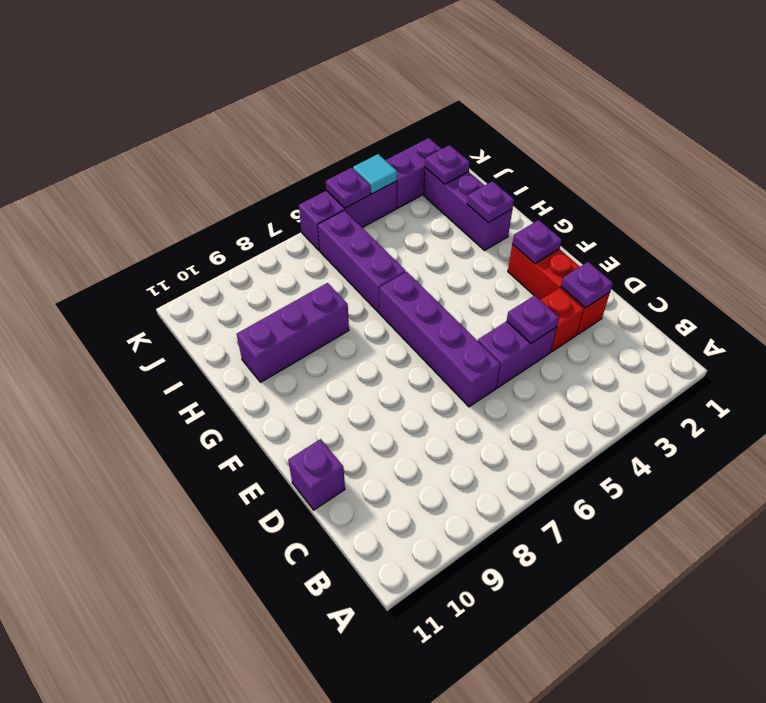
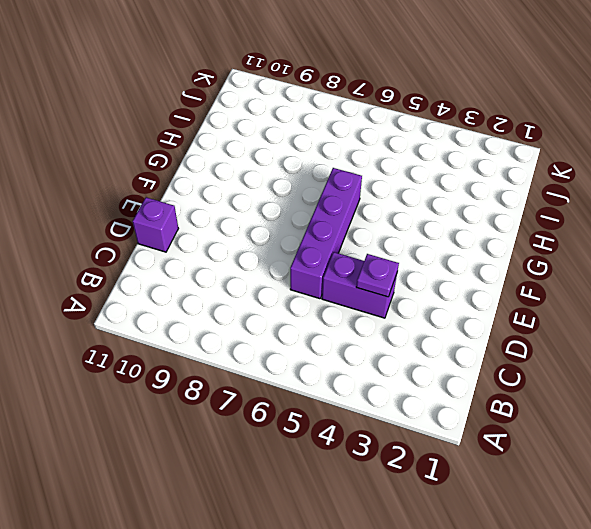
none -> red 1x3 brick [508,244,610,335]
none -> red 1x1 brick [541,288,584,352]
none -> purple 1x3 brick [424,168,512,250]

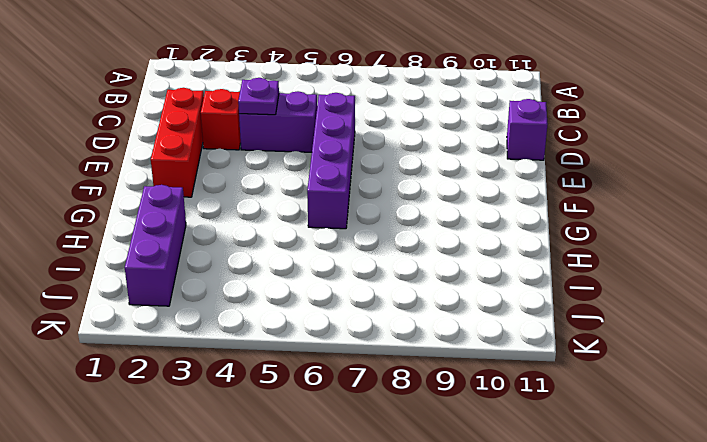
none -> purple 1x3 brick [318,210,406,313]
none -> purple 1x3 brick [236,283,349,382]
none -> purple 1x2 brick [386,138,441,208]

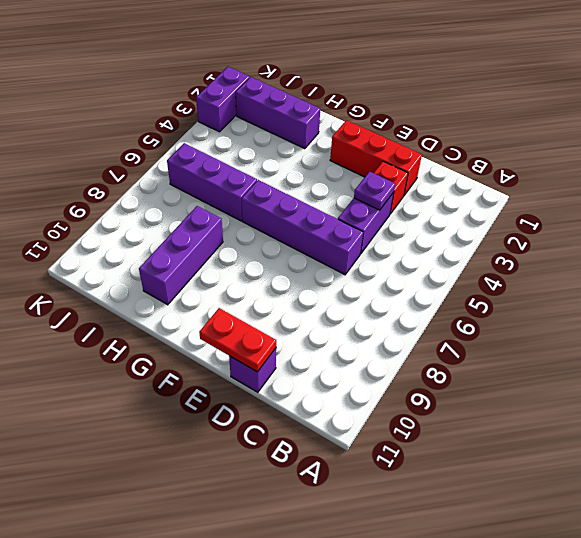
red 1x2 plate [199,308,276,372] -> none
none -> purple 1x3 brick [299,181,397,251]
none -> purple 1x1 plate [561,262,613,308]
none -> purple 1x1 plate [512,220,562,264]

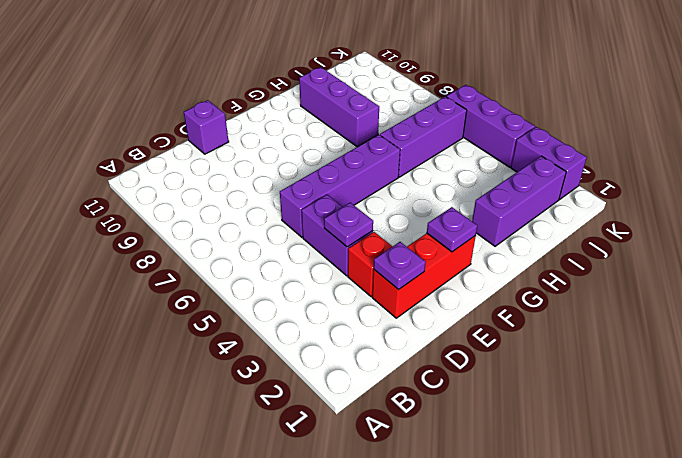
none -> purple 1x1 plate [467,181,514,223]
none -> purple 1x1 plate [425,145,470,184]
none -> cyan 1x1 tile [353,154,397,194]

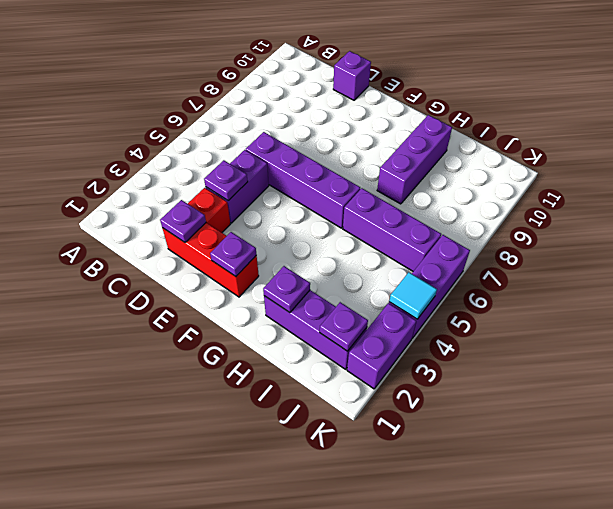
none -> purple 1x1 plate [326,168,371,208]

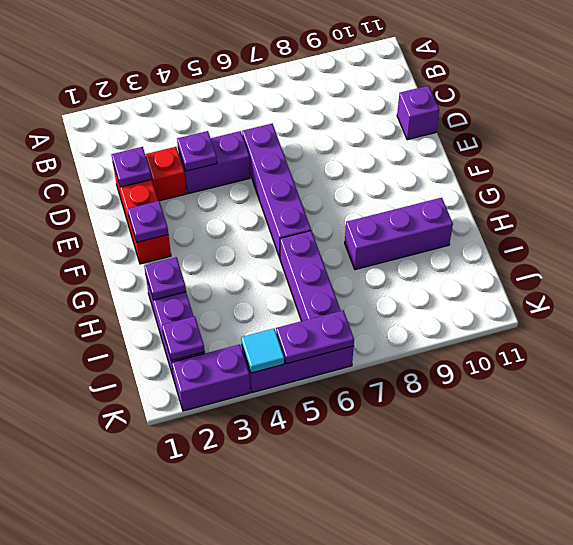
purple 1x2 plate [276,311,354,364] -> purple 1x1 plate [326,168,371,208]

